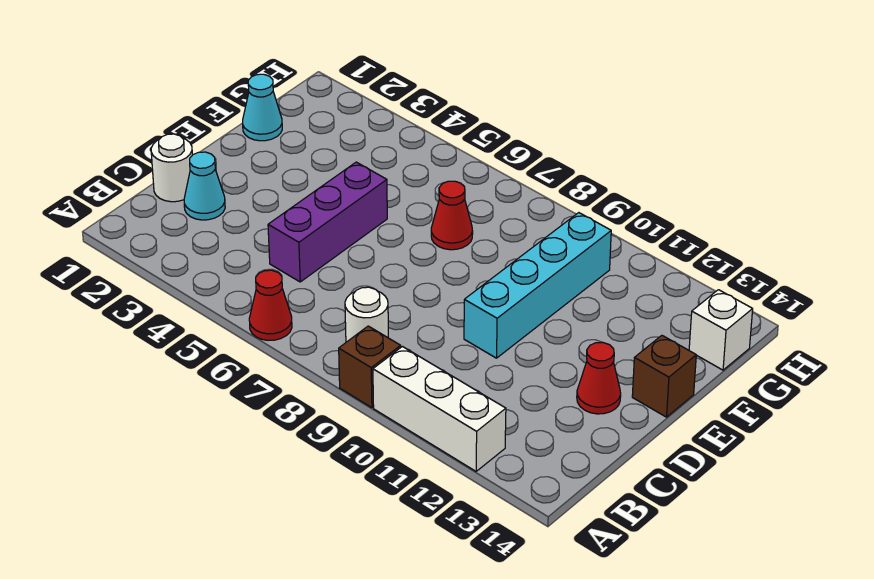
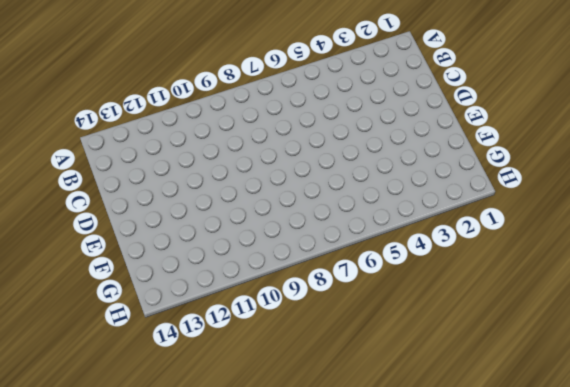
none -> red 1x1 cone [249,270,292,340]
none -> brown 1x1 brick [339,326,401,408]
none -> white 1x3 brick [373,347,506,471]

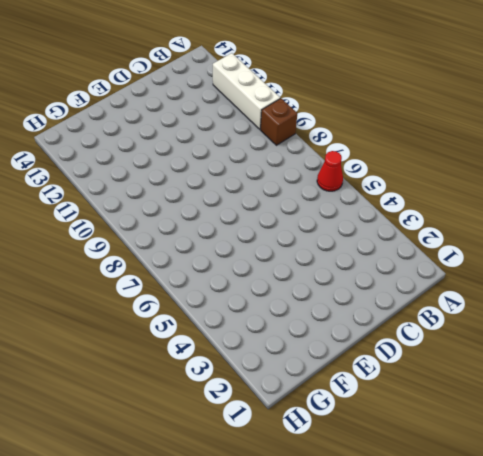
none -> white 1x1 round brick [345,287,388,342]
none -> white 1x1 round brick [151,134,192,202]
none -> cyan 1x1 cone [184,152,225,220]

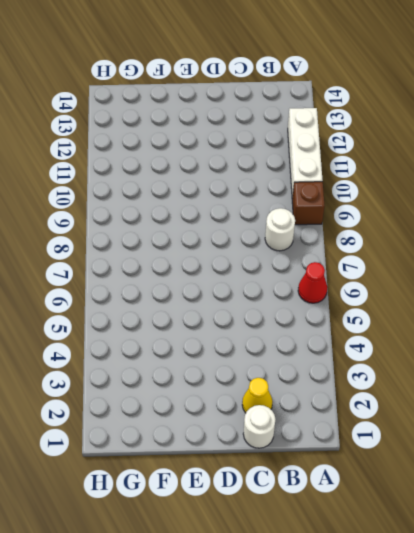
yellow 1x1 cone [242,378,273,413] -> cyan 1x1 cone [184,152,225,220]
none -> purple 1x3 brick [268,162,387,282]
none -> cyan 1x4 brick [464,213,611,358]
none -> red 1x1 cone [577,342,621,414]

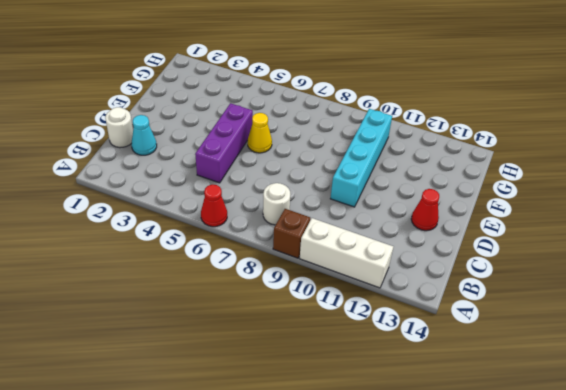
yellow 1x1 cone [248,113,272,153] -> none
none -> brown 1x1 brick [632,336,696,417]
none -> cyan 1x1 cone [243,74,282,141]
none -> red 1x1 cone [431,181,473,250]

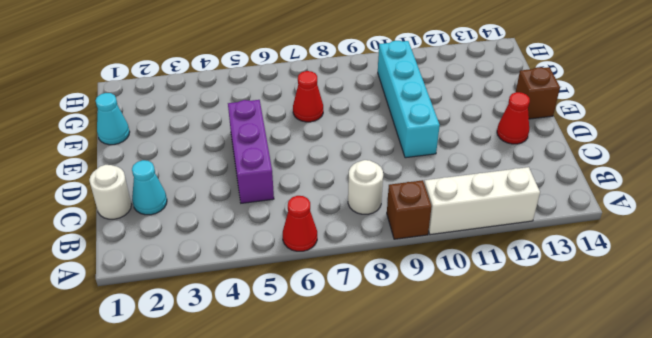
none -> white 1x1 brick [689,290,753,370]

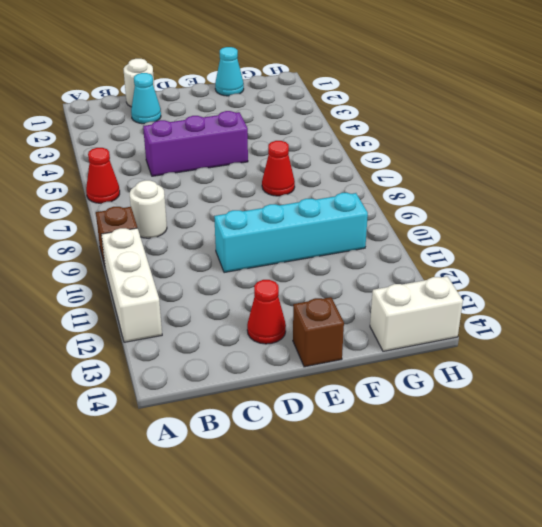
white 1x2 brick [370,276,463,351] -> white 1x1 brick [689,290,753,370]

